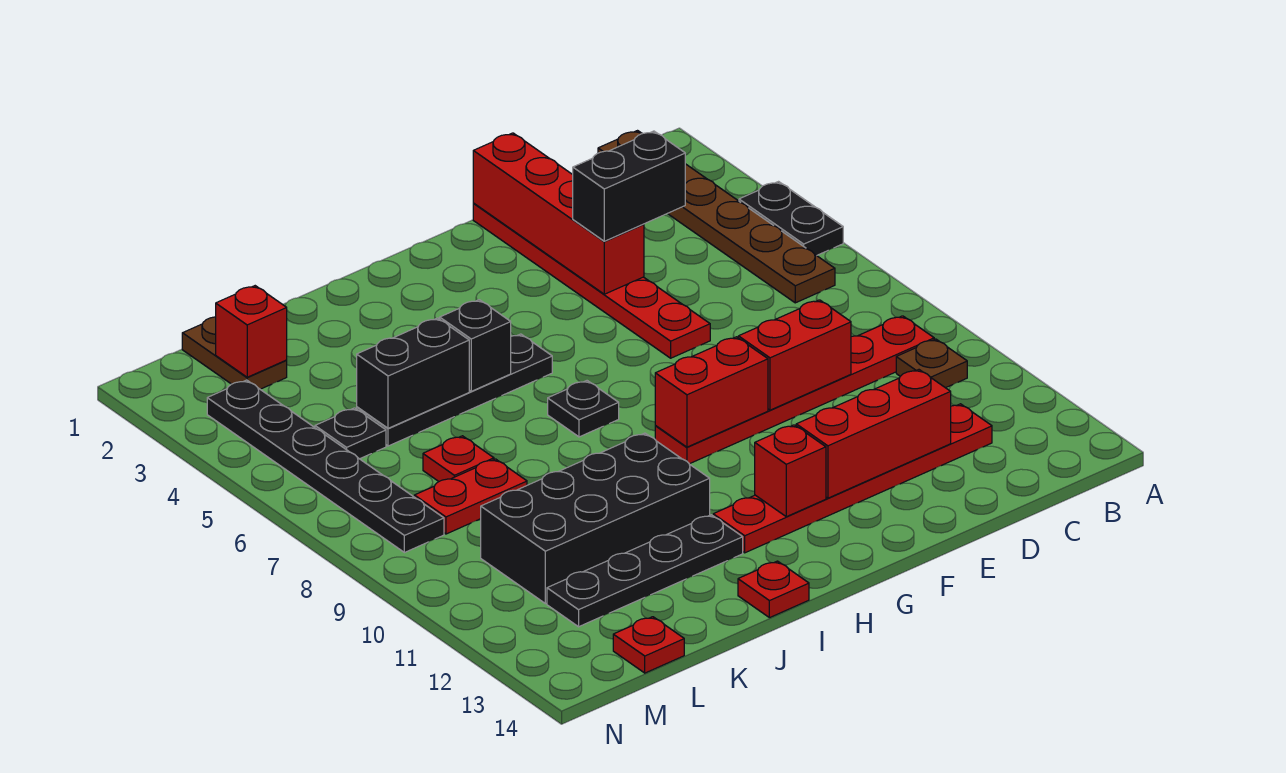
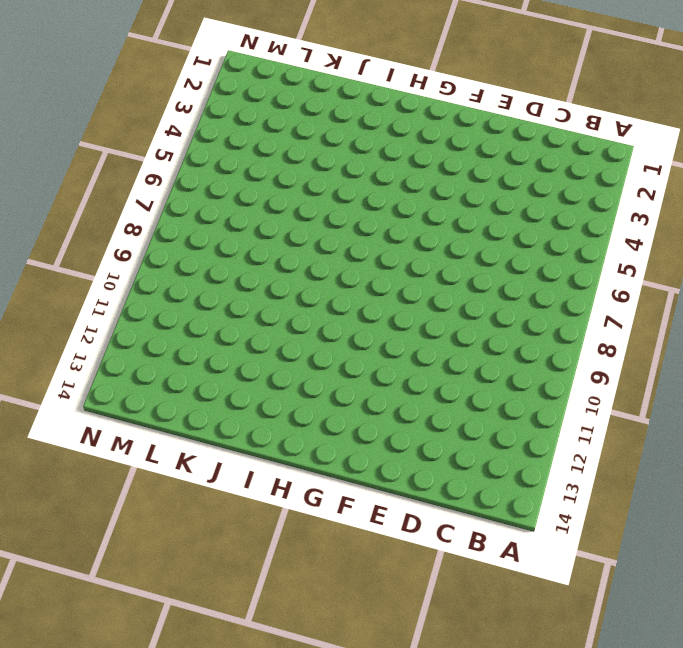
none -> black 1x2 plate [739,182,843,255]
none -> brown 1x6 plate [598,131,835,303]
none -> red 1x6 plate [655,316,934,464]

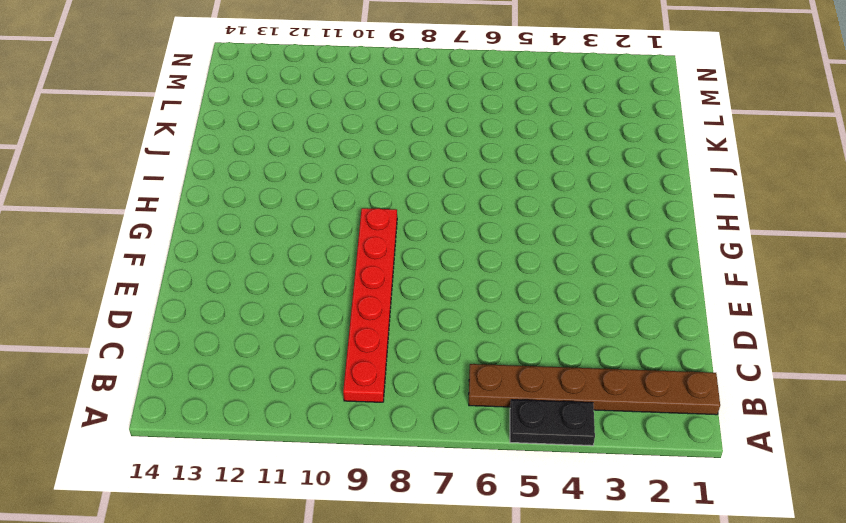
none -> brown 1x1 plate [896,339,967,388]
none -> red 1x6 plate [713,404,992,553]
none -> red 1x6 plate [473,204,710,358]

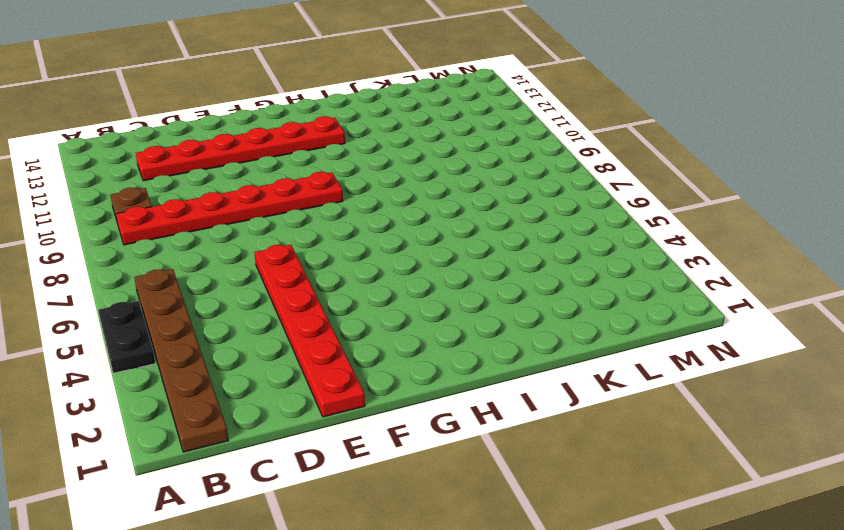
none -> black 1x4 plate [357,334,552,446]
none -> black 1x1 plate [548,381,619,437]
none -> black 2x4 brick [481,433,710,604]

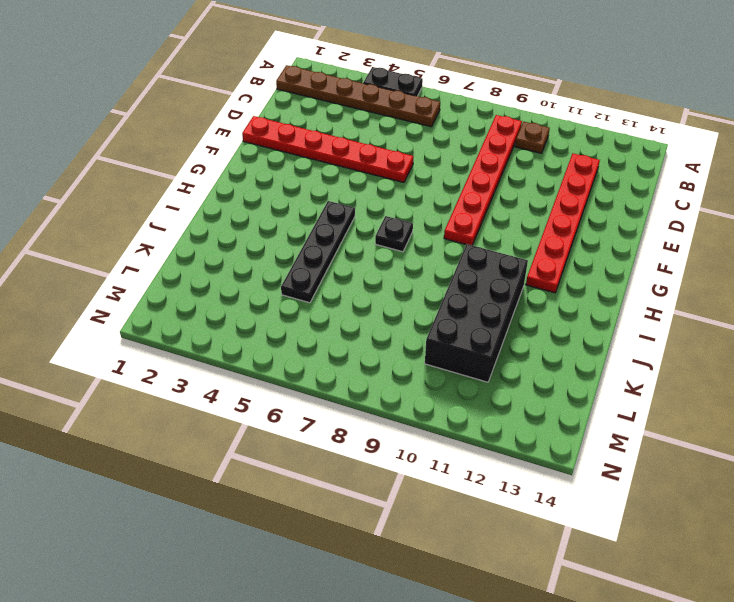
none -> black 1x4 plate [547,515,743,627]
none -> red 1x1 plate [738,561,809,618]
none -> red 1x1 plate [423,436,494,482]

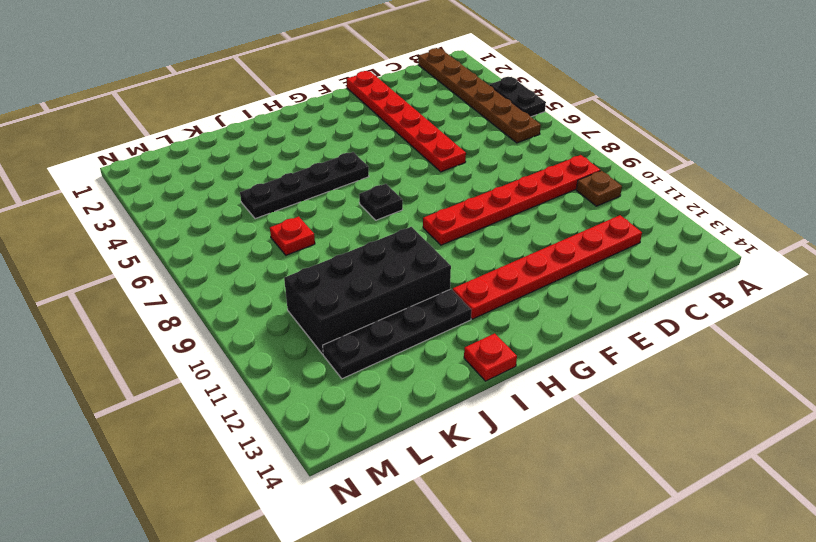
none -> red 1x2 plate [414,459,527,534]
none -> brown 1x2 plate [182,317,287,389]
none -> black 1x1 plate [315,408,386,459]

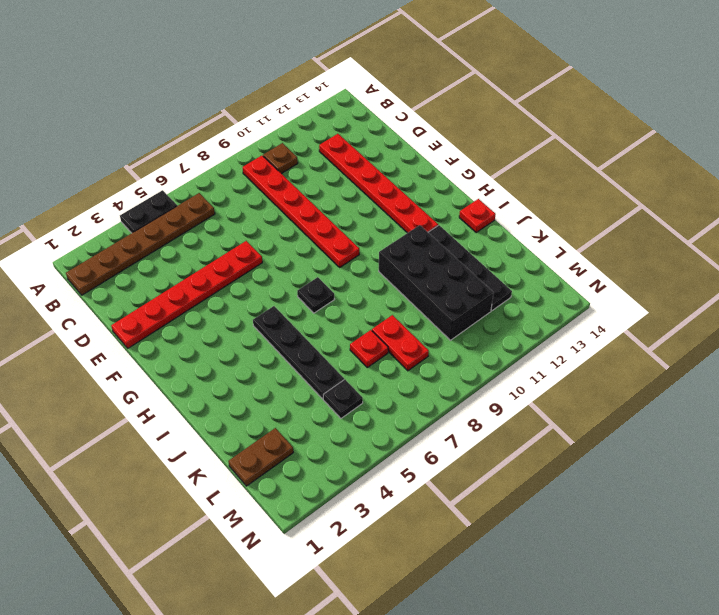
none -> red 1x1 plate [613,617,684,673]
none -> black 1x6 plate [207,380,444,553]
none -> red 1x2 brick [738,300,851,410]

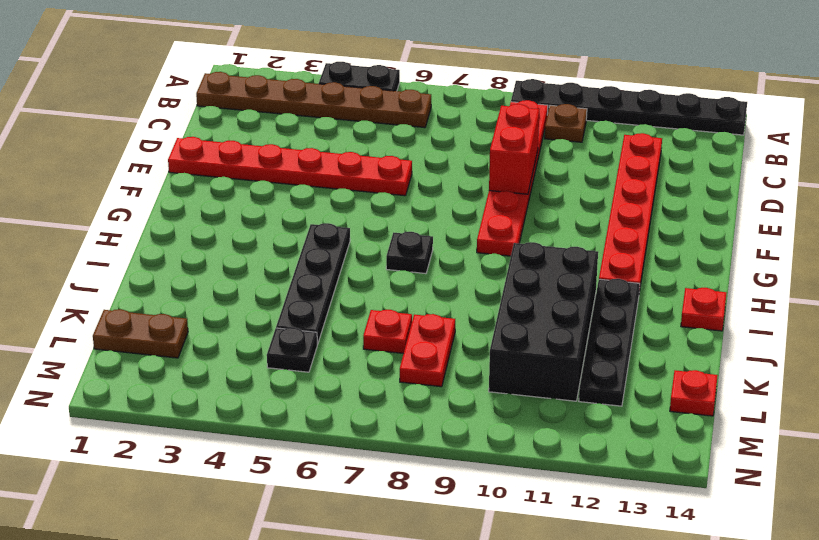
black 1x6 plate [511,79,747,135] -> black 1x6 plate moved to [207,380,444,553]
none -> red 1x3 brick [796,370,951,498]
none -> red 1x4 brick [473,133,644,294]
none -> red 1x2 brick [655,337,768,447]

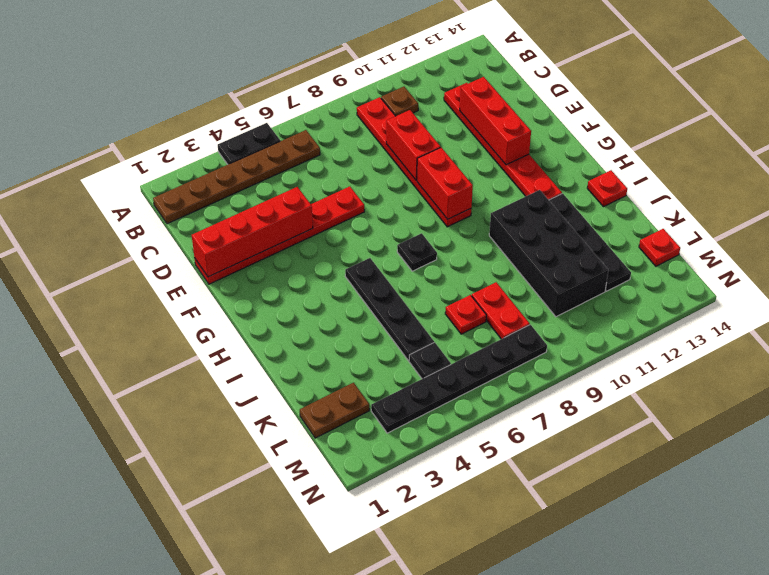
none -> red 1x1 brick [755,425,826,517]
none -> black 1x1 brick [440,300,511,391]
none -> black 1x2 brick [357,318,469,428]

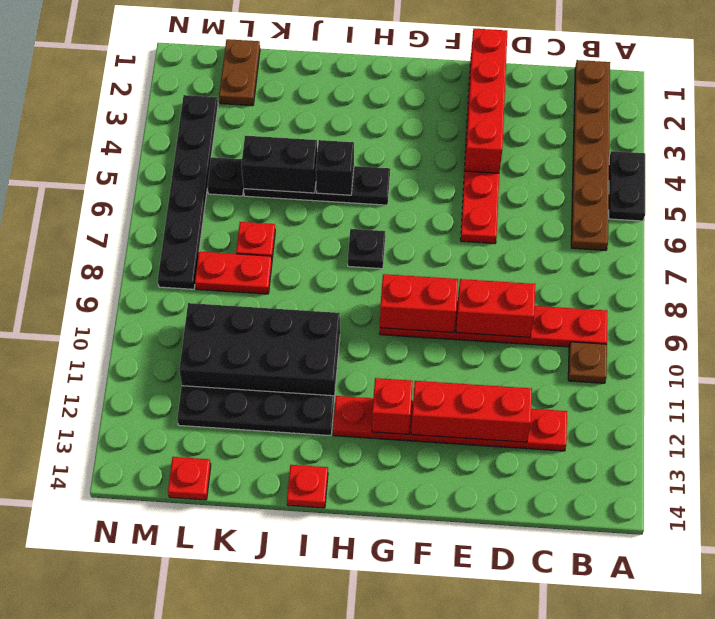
none -> red 1x1 brick [216,286,287,377]
none -> black 1x2 brick [573,131,685,241]

